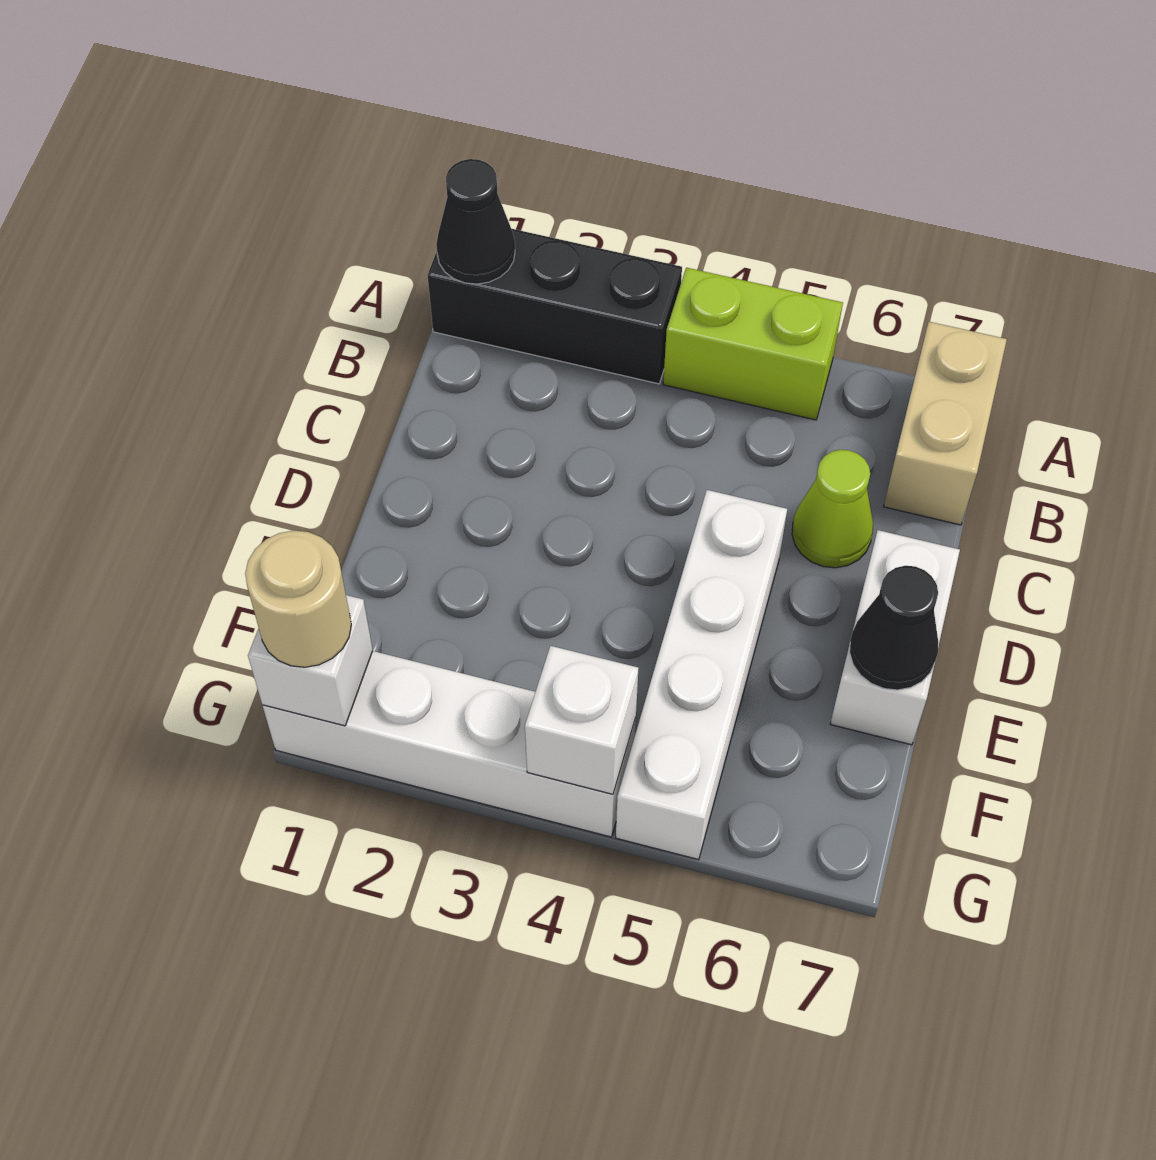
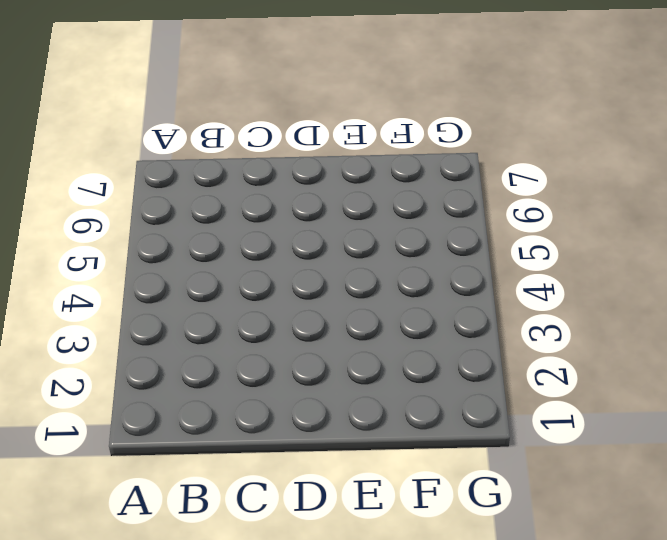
none -> black 1x3 brick [427,229,682,384]
none -> lime 1x2 brick [663,268,843,420]
none -> tan 1x2 brick [884,322,1007,525]

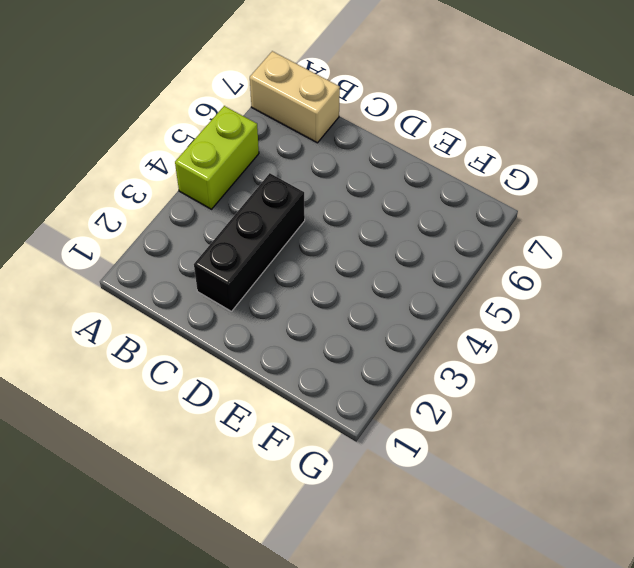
black 1x3 brick [194,173,305,311] -> black 1x3 brick moved to [427,229,682,384]
none -> lime 1x1 cone [792,450,873,568]
none -> white 1x4 brick [616,490,787,860]
none -> white 1x2 brick [830,530,960,745]

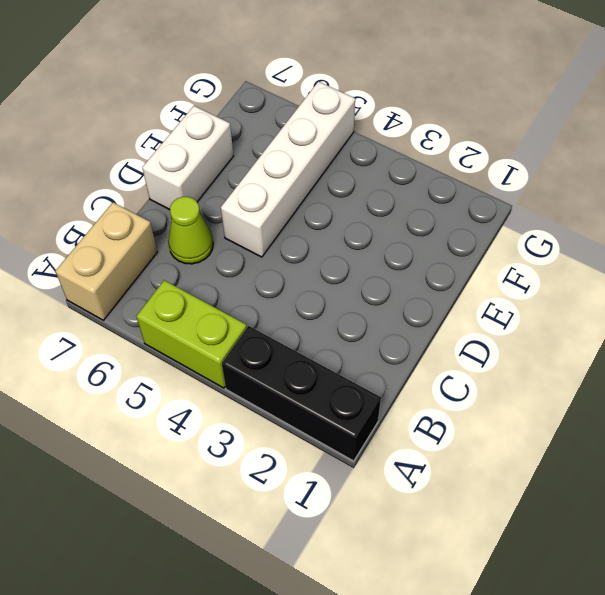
none -> white 1x4 brick [263,651,636,837]
none -> black 1x1 cone [436,159,515,284]
none -> black 1x1 cone [850,566,938,690]

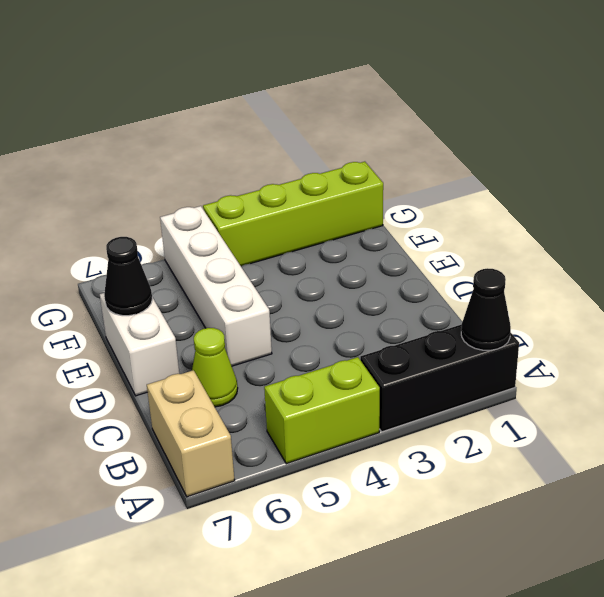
lime 1x4 brick [203,162,383,266] -> white 1x4 brick [263,651,636,837]
none -> white 1x1 brick [248,595,373,726]
none -> white 1x1 brick [525,646,638,794]
none -> tan 1x1 round brick [245,531,351,667]

